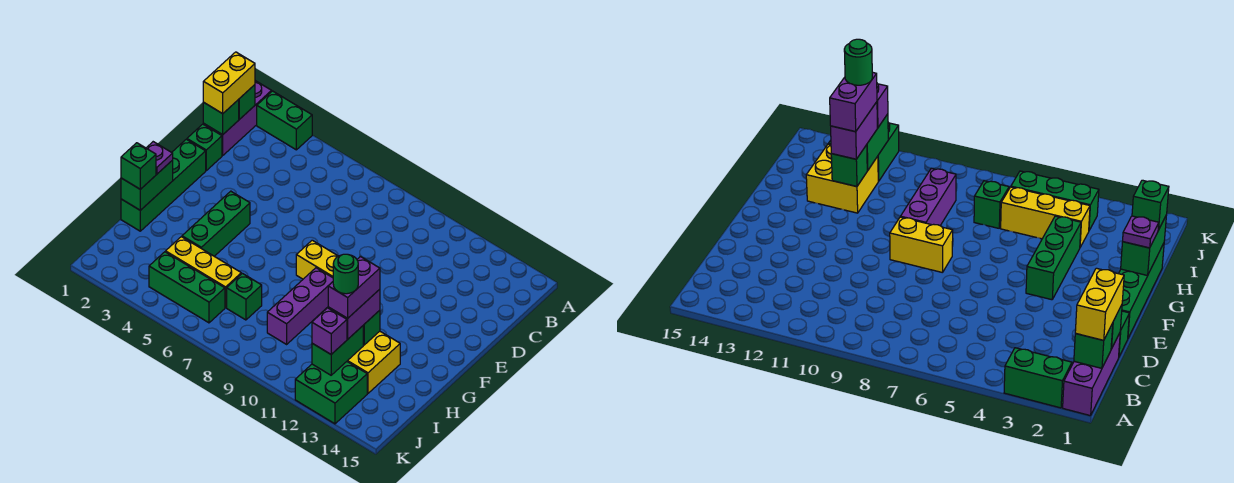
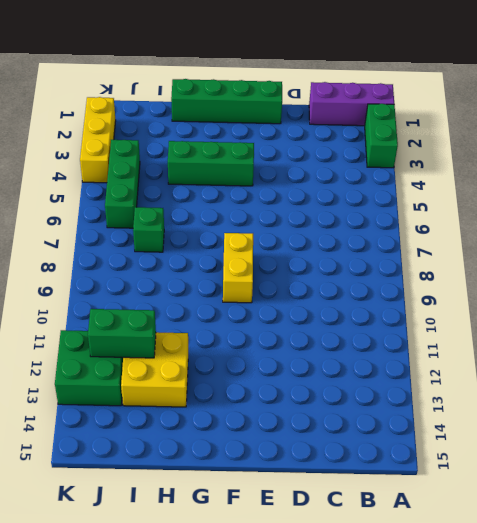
yellow 1x3 brick [80,97,116,183] -> yellow 1x3 brick moved to [166,237,241,308]
none -> green 1x1 brick [187,124,222,170]
none -> purple 1x3 brick [267,268,333,344]
none -> green 1x1 brick [238,85,255,119]

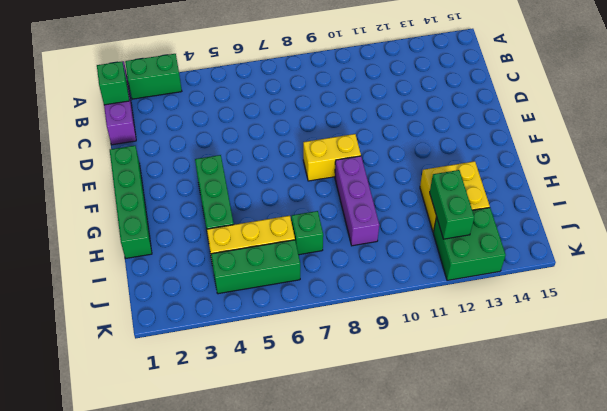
none -> green 1x1 brick [187,124,222,170]
none -> green 1x1 brick [203,100,239,135]
none -> green 1x2 brick [121,160,173,210]

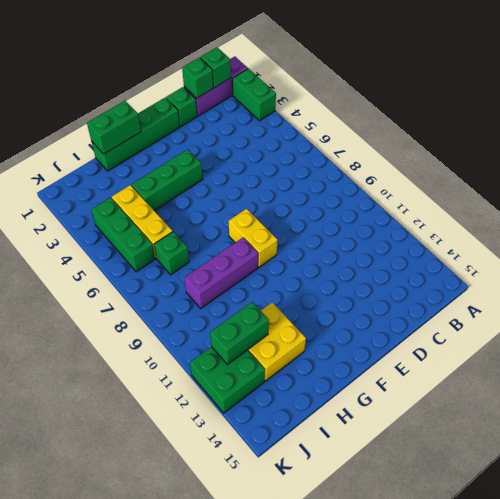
none -> green 1x1 brick [363,310,380,345]
none -> yellow 1x2 brick [203,52,255,114]
none -> purple 1x1 plate [147,142,173,174]

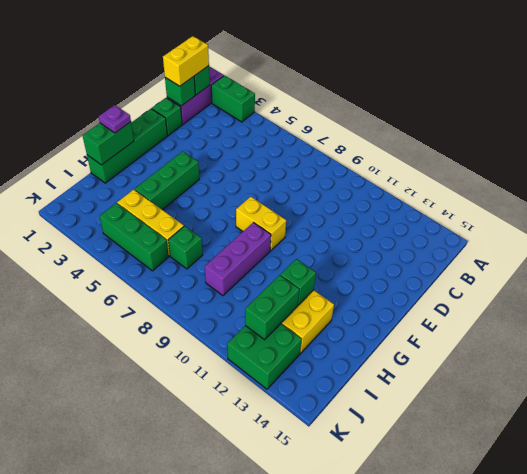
none -> green 1x1 brick [121,143,156,189]
none -> purple 1x2 brick [328,289,380,339]
none -> purple 1x1 brick [312,308,347,354]

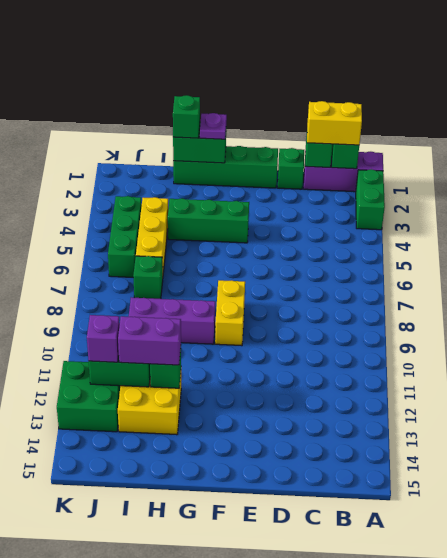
none -> purple 1x2 brick [328,257,380,318]
none -> green 1x1 round brick [333,254,358,294]

